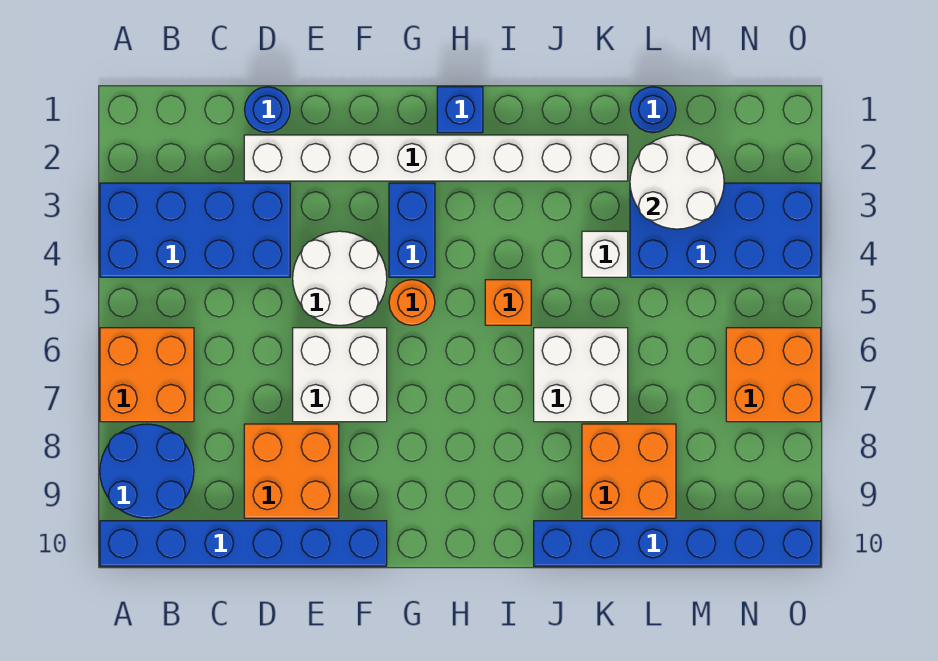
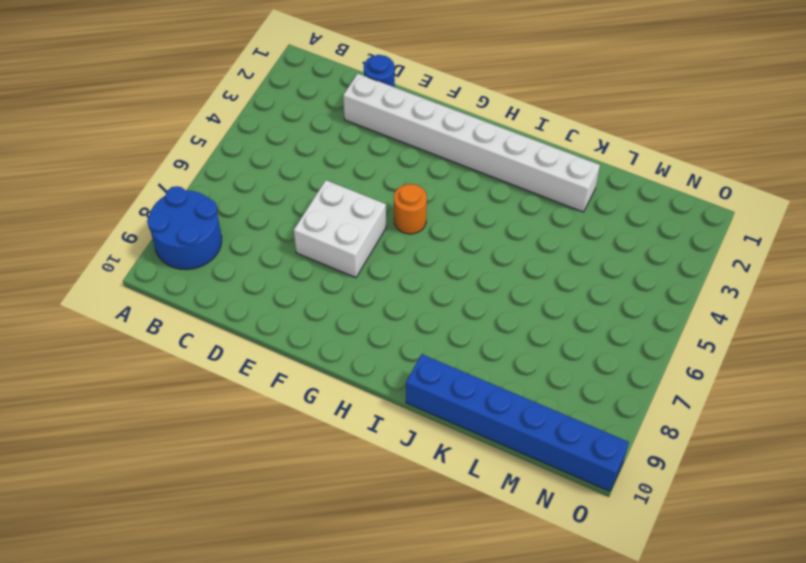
none -> blue 2x4 brick [100,183,290,277]
none -> orange 2x2 brick [100,328,194,422]
none -> blue 1x6 brick [100,521,387,566]

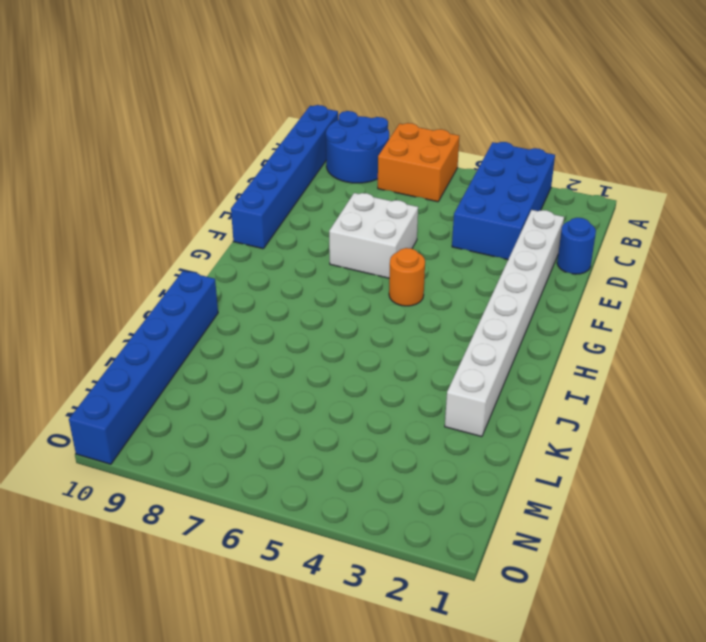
none -> orange 2x2 brick [244,424,339,518]
none -> white 2x2 round brick [293,231,387,325]
none -> blue 1x2 brick [389,183,435,277]

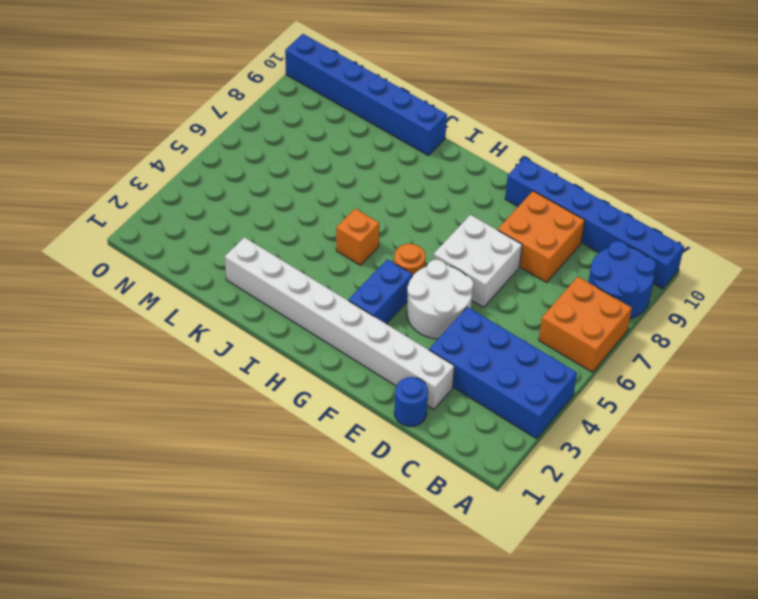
none -> blue 1x1 brick [437,87,483,133]
none -> white 2x2 brick [534,328,628,422]
none -> white 1x1 brick [582,231,628,277]

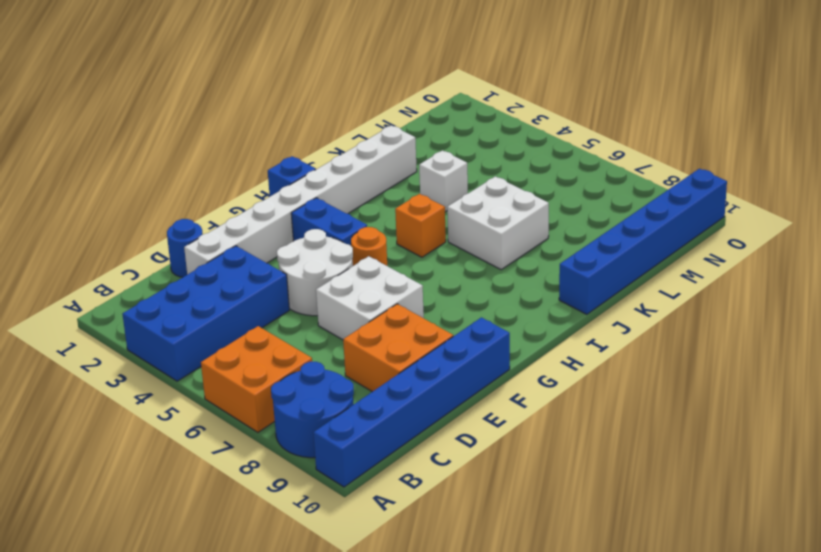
none -> orange 2x2 brick [582,424,676,518]
none -> blue 1x1 round brick [630,87,676,133]
none -> blue 2x4 brick [630,183,821,277]

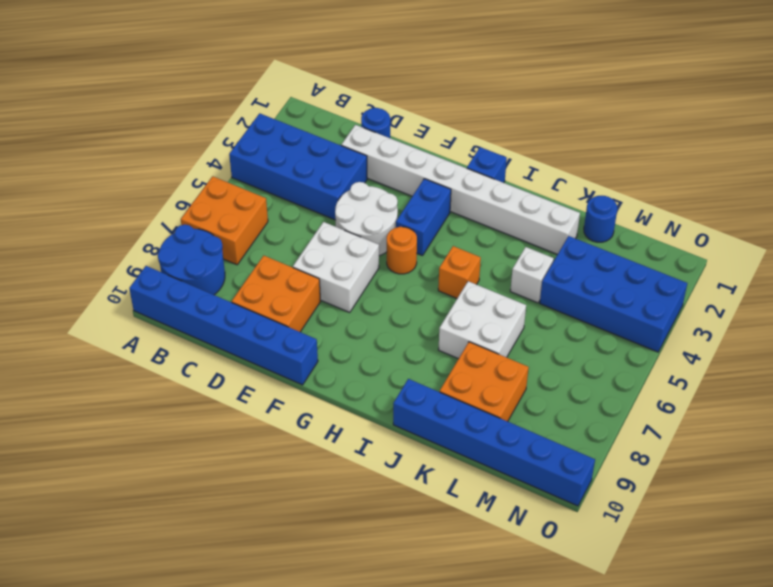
none -> orange 2x2 brick [726,328,821,422]
none -> white 2x2 round brick [630,135,724,229]

